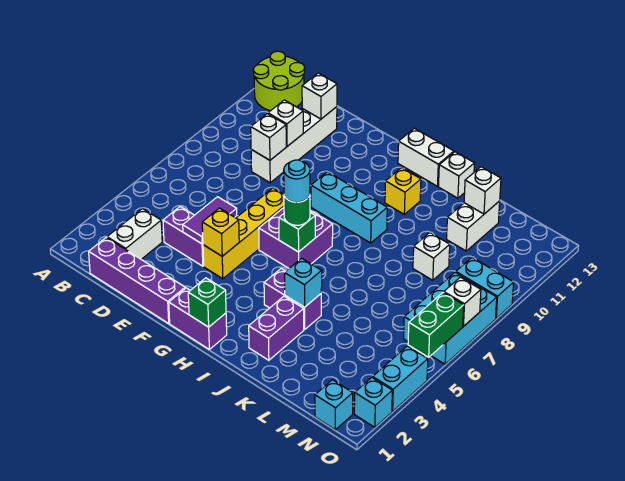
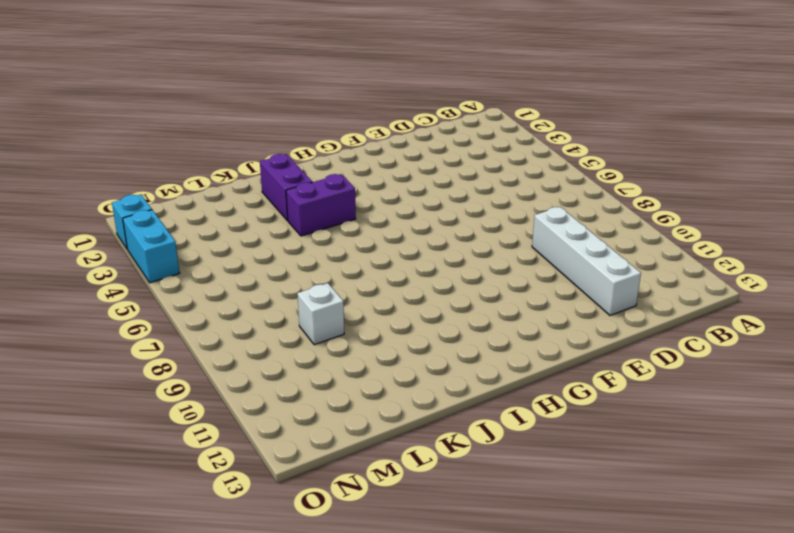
none -> lime 2x2 round brick [253,51,305,111]
none -> purple 1x4 brick [89,238,185,323]
none -> white 1x2 brick [107,209,162,259]
none -> purple 1x2 brick [163,207,204,266]

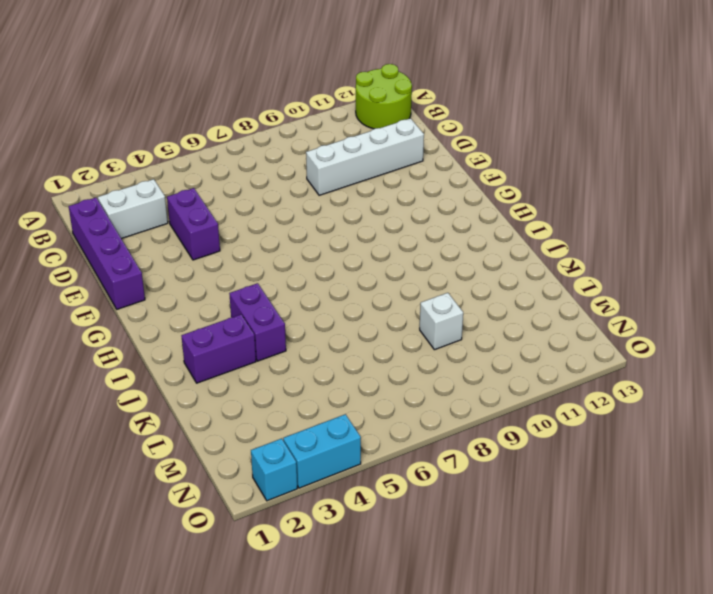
none -> yellow 1x4 brick [203,188,284,279]
none -> purple 1x2 brick [169,288,227,349]
none -> purple 2x2 brick [259,208,333,268]
none -> cyan 1x3 brick [311,172,387,243]

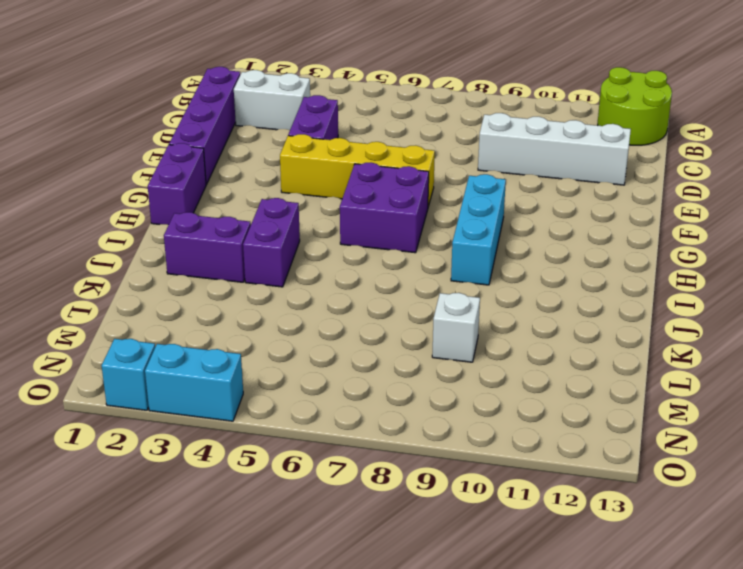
none -> white 1x2 brick [398,128,454,186]
none -> yellow 1x1 brick [385,168,421,214]
none -> white 1x1 brick [438,152,474,198]
none -> white 1x2 brick [447,201,500,251]

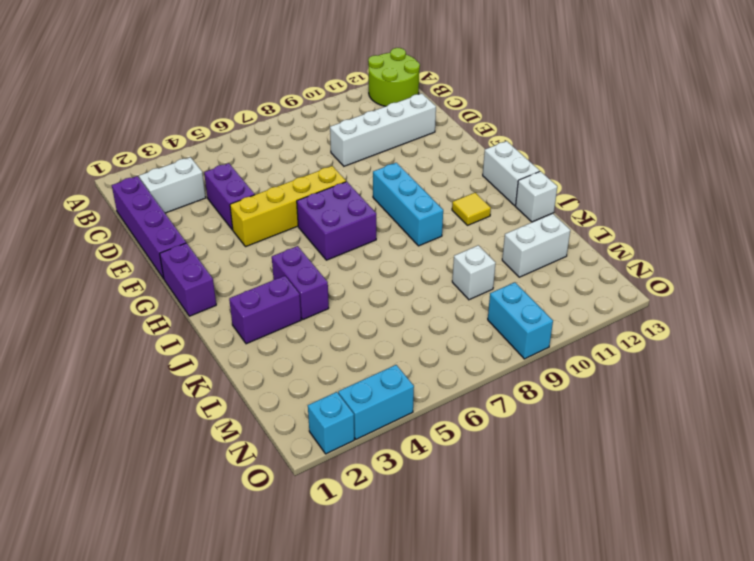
yellow 1x1 tile [452,193,491,225] -> yellow 1x1 brick [385,168,421,214]
none -> cyan 1x1 brick [315,380,353,430]
none -> cyan 2x3 brick [404,272,497,364]
none -> white 1x1 brick [251,114,286,160]
none -> white 1x1 brick [268,100,303,146]

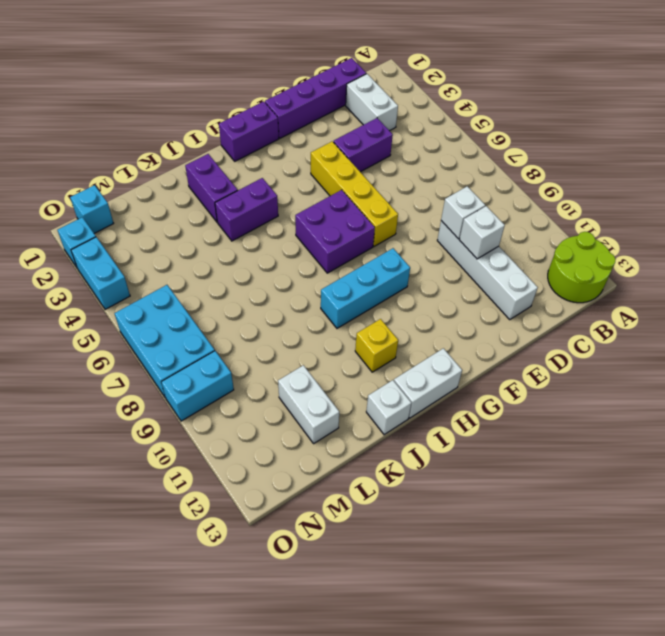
none -> white 1x1 brick [413,233,450,280]
none -> white 1x1 brick [302,73,337,119]
none -> purple 1x2 tile [183,197,237,244]
none -> yellow 1x1 brick [202,208,239,256]

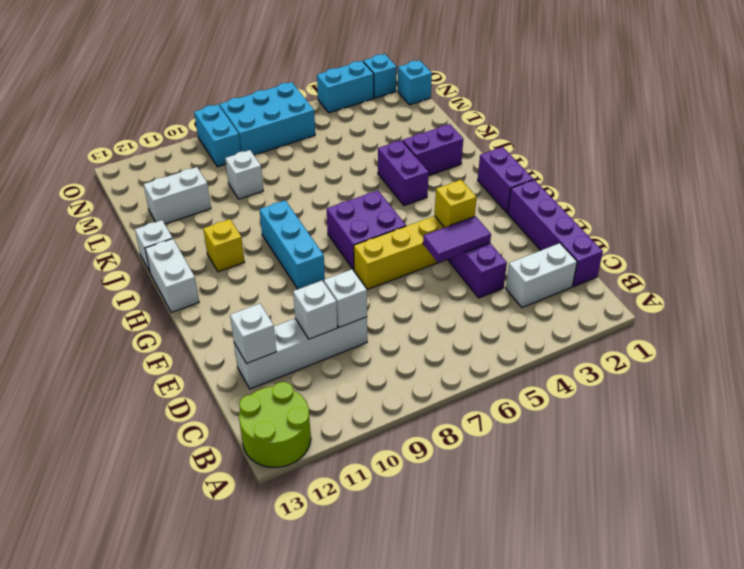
none -> green 1x1 brick [188,278,226,327]
none -> green 1x1 brick [279,213,315,252]
none -> cyan 1x1 brick [285,258,322,307]
none -> white 1x1 brick [464,167,501,214]

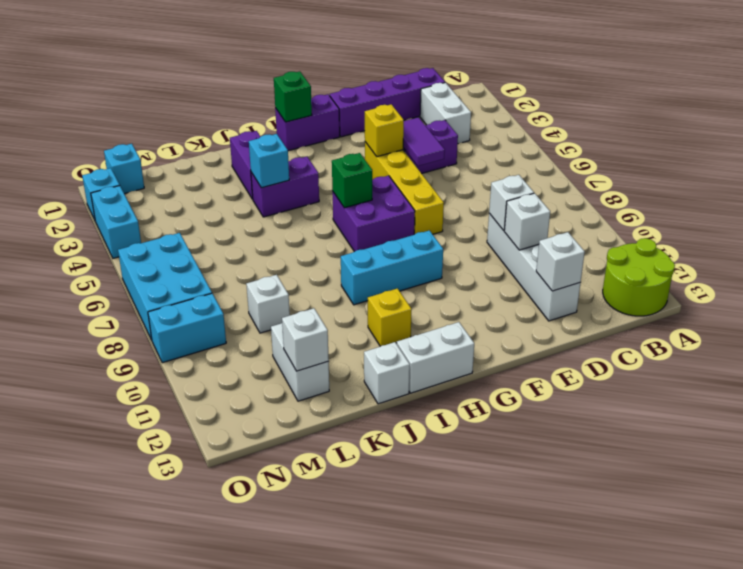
none -> green 1x2 brick [408,293,464,357]
none -> white 1x1 brick [444,277,481,327]
none -> green 1x1 round brick [284,195,310,225]
none -> cyan 1x1 round brick [284,160,310,202]

